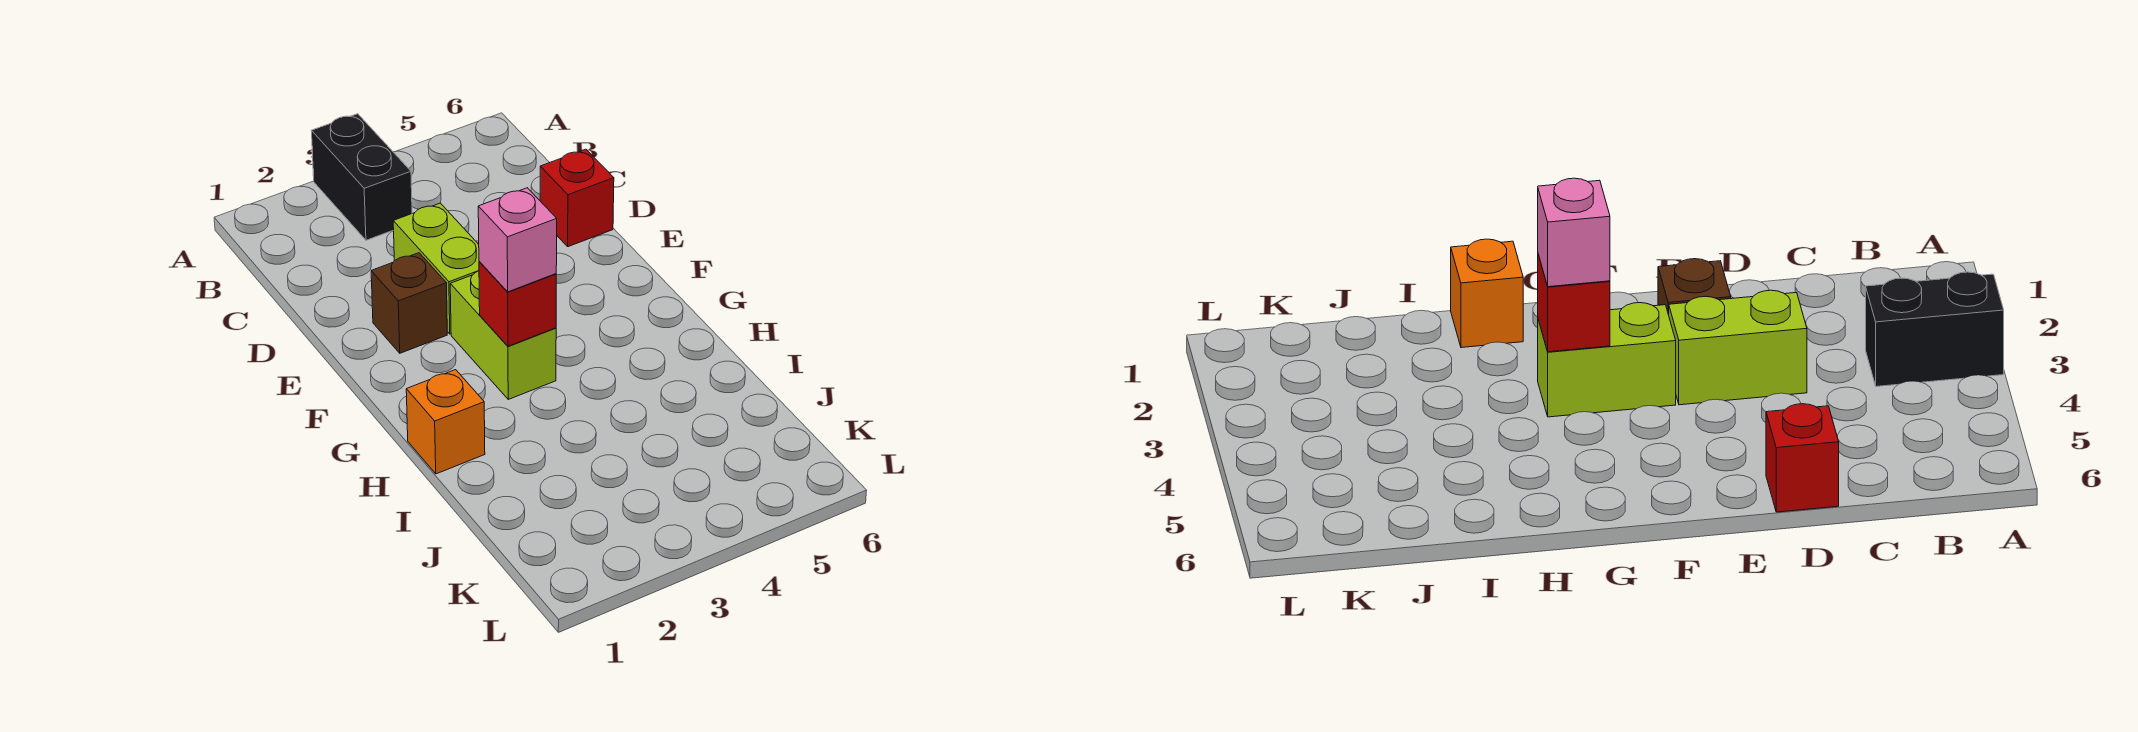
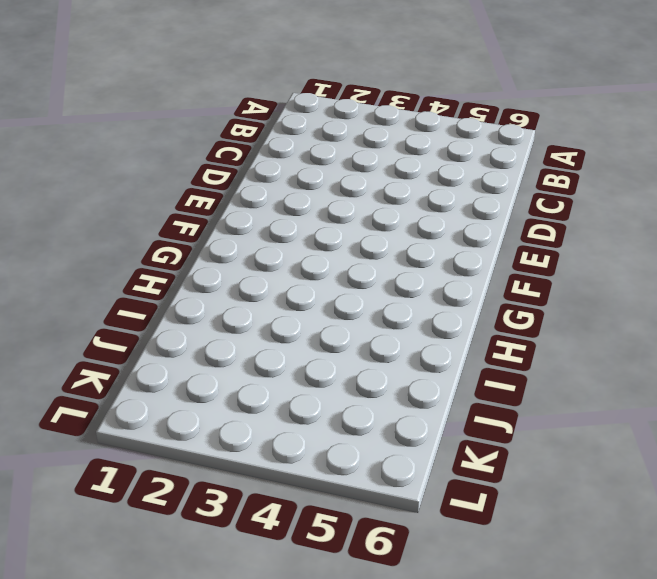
none -> black 1x2 brick [312,114,412,240]
none -> lime 1x2 brick [393,203,479,334]

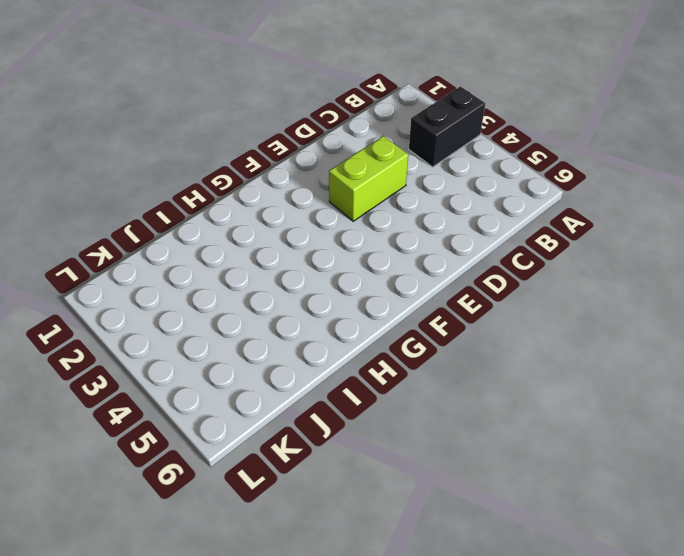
none -> red 1x1 brick [540,149,614,247]
none -> brown 1x1 brick [371,253,447,353]

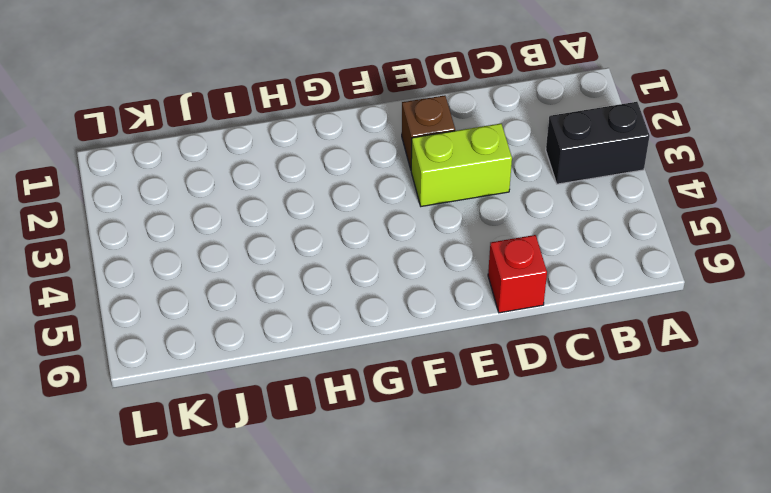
none -> lime 1x2 brick [450,271,556,399]
none -> orange 1x1 brick [406,370,485,474]

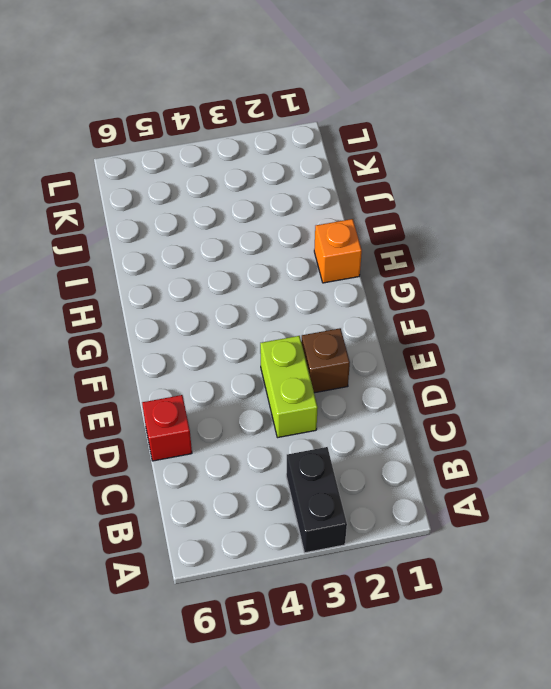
none -> lime 1x2 brick [450,271,556,399]
none -> red 1x1 brick [479,261,556,346]

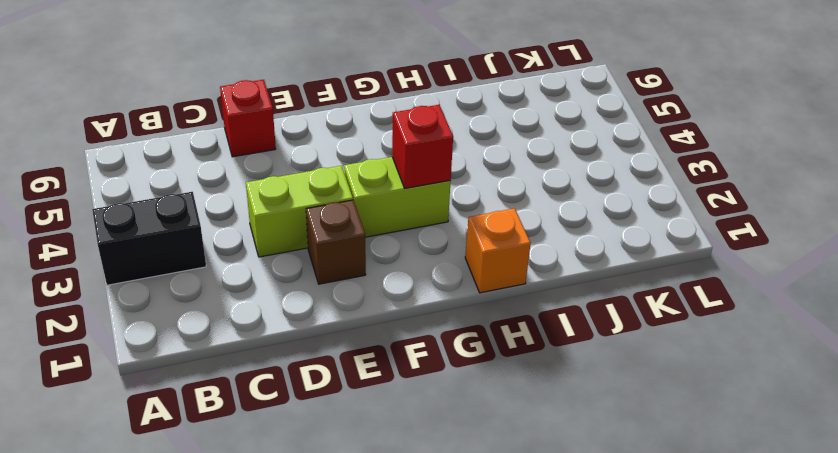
none -> pink 1x1 brick [478,188,557,292]

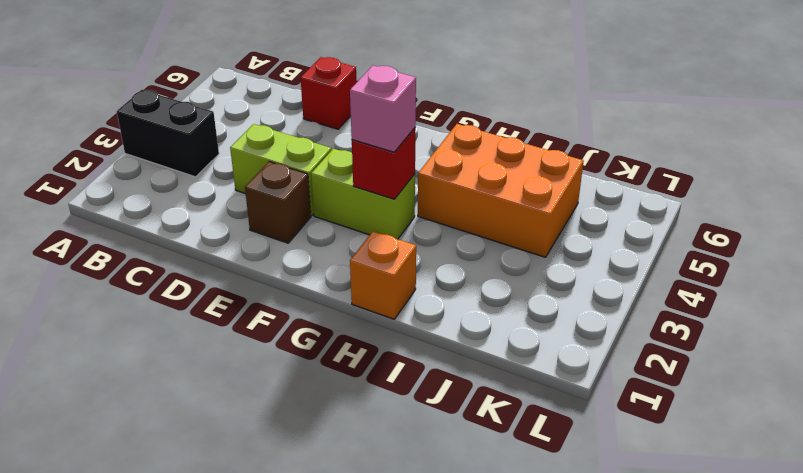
orange 2x3 brick [418,124,584,257] -> none

